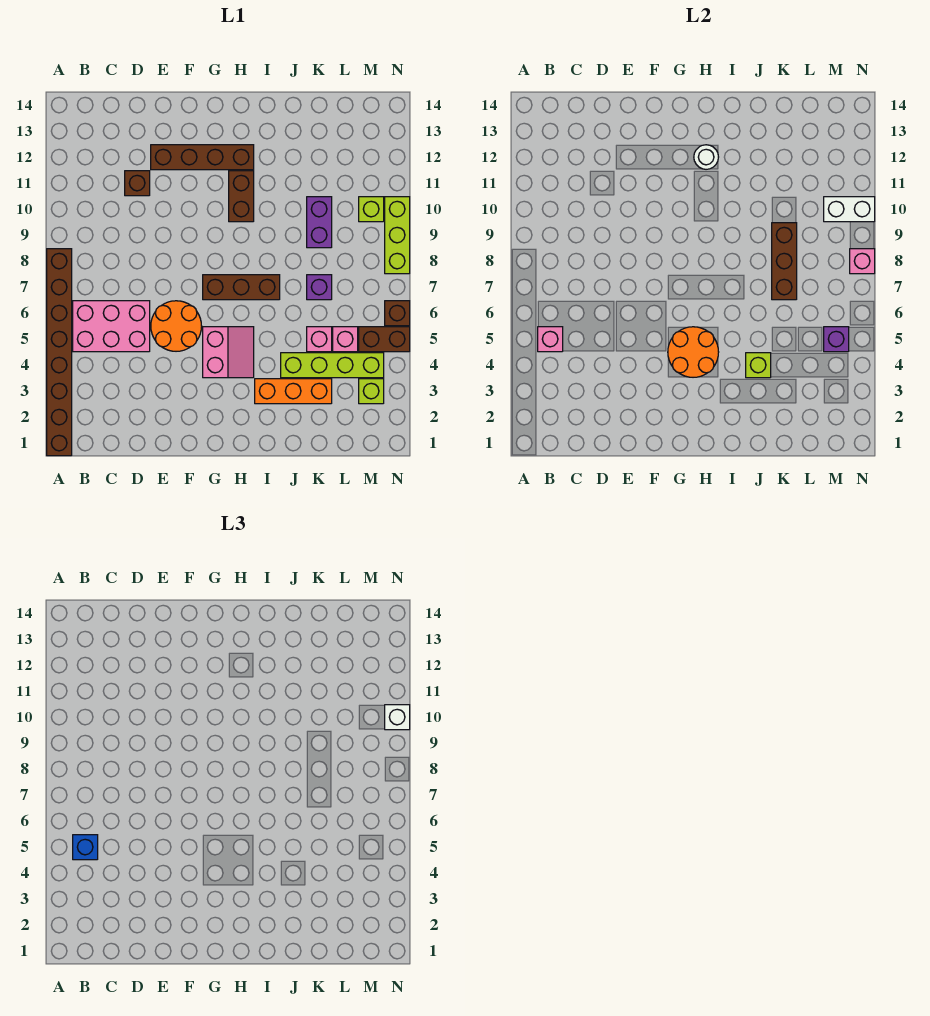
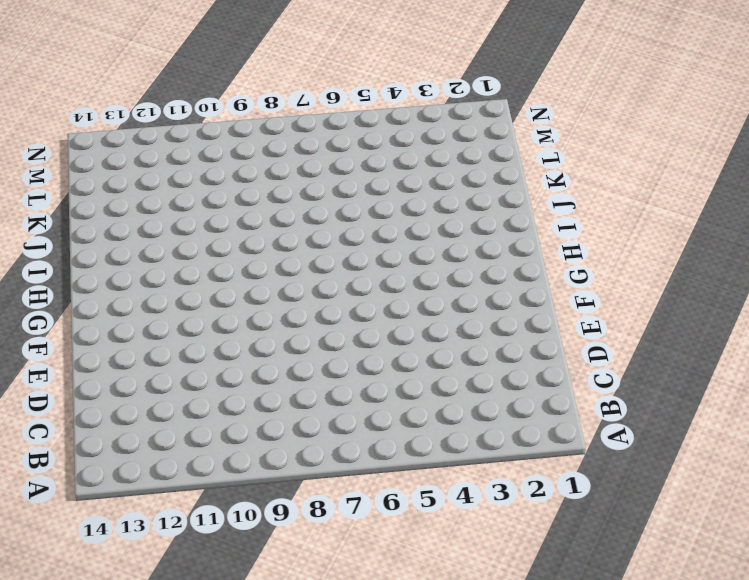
none -> brown 1x8 brick [47,249,72,456]
none -> pink 2x3 brick [73,301,150,352]
none -> brown 1x1 brick [125,171,150,196]

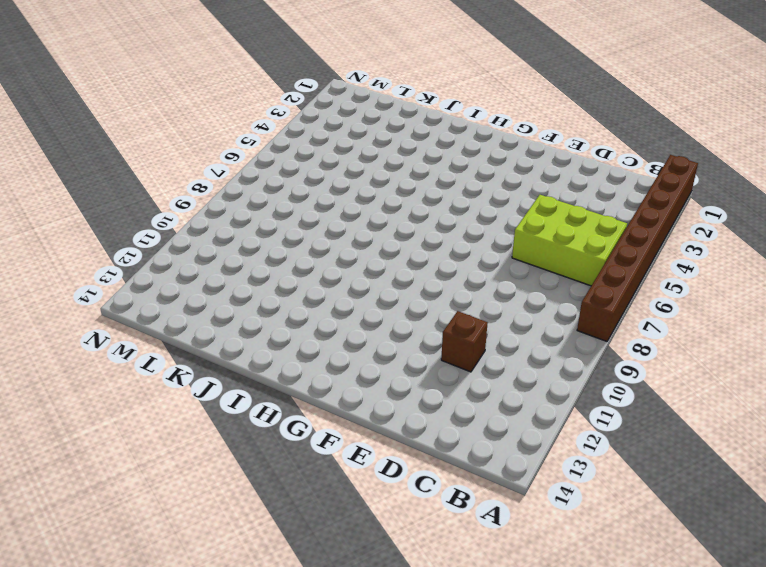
lime 2x3 brick [512,195,627,286] -> pink 2x3 brick [73,301,150,352]
none -> orange 2x2 round brick [151,301,202,351]
none -> brown 1x4 brick [151,145,254,170]
none -> pink 2x2 slope [203,327,254,378]

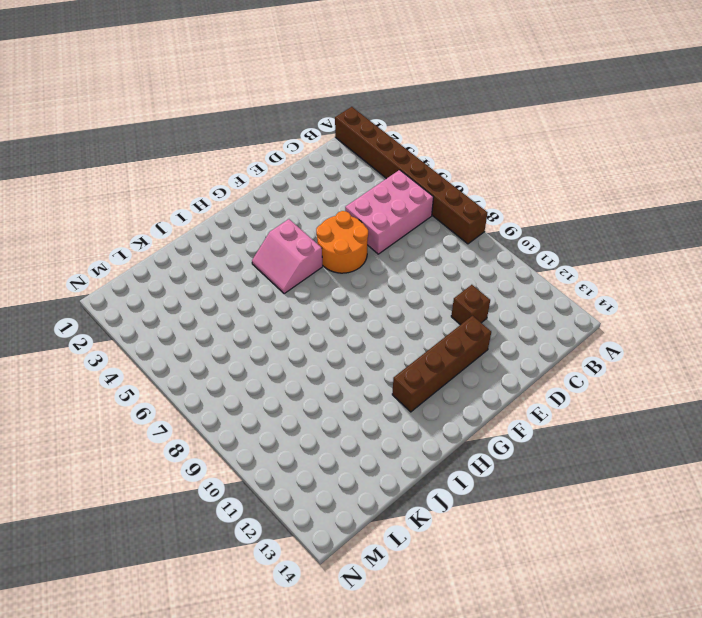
none -> brown 1x3 brick [203,275,280,300]
none -> brown 1x2 brick [229,171,254,222]
none -> orange 1x3 brick [255,379,332,404]

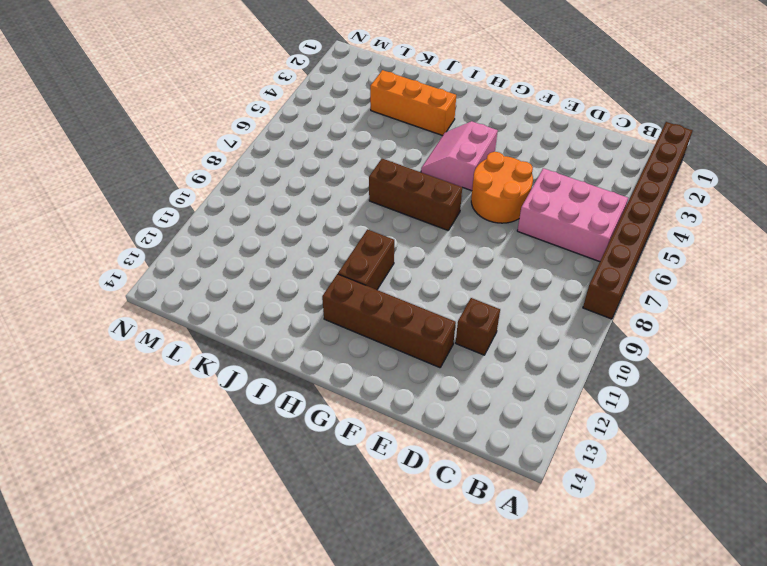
none -> lime 1x4 brick [281,353,384,378]
none -> pink 1x1 brick [307,327,332,352]
none -> purple 1x1 brick [307,275,332,300]

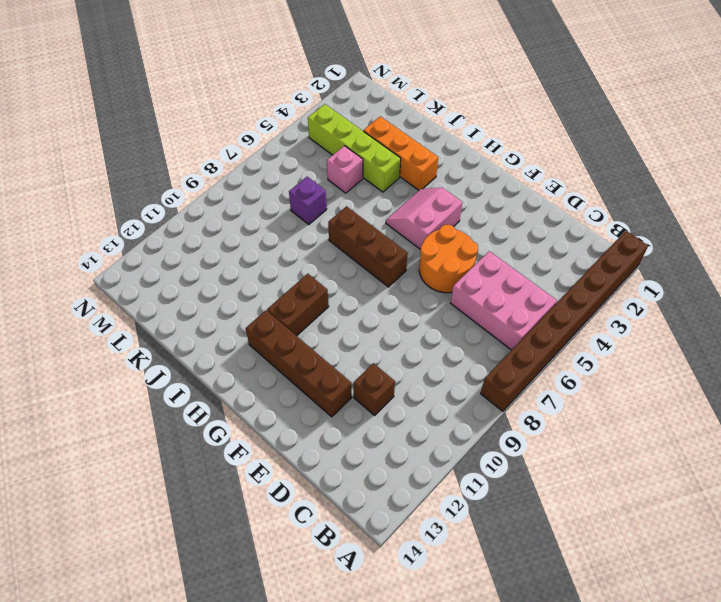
none -> purple 1x2 brick [307,197,332,248]
none -> pink 1x1 brick [333,327,358,352]
none -> lime 1x1 brick [359,379,384,404]

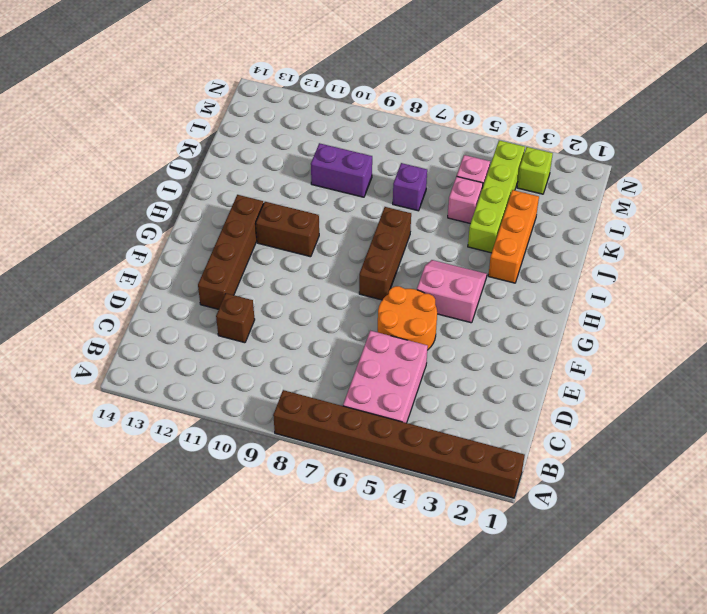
none -> brown 1x2 brick [359,327,410,352]
none -> lime 1x1 brick [359,197,384,222]
none -> brown 1x1 brick [385,301,410,326]

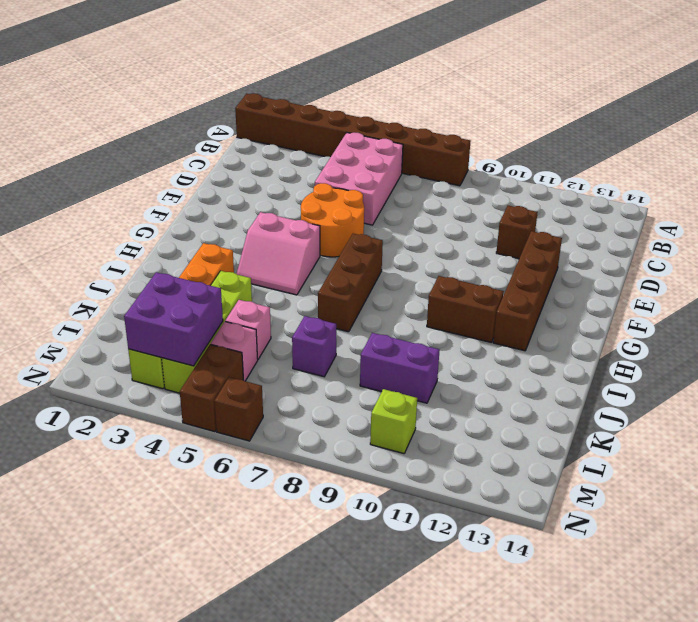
purple 2x2 brick [124,272,223,366] -> none
none -> lime 1x3 brick [385,197,410,274]
none -> pink 1x1 brick [538,327,563,352]
none -> orange 2x2 round brick [668,327,719,377]

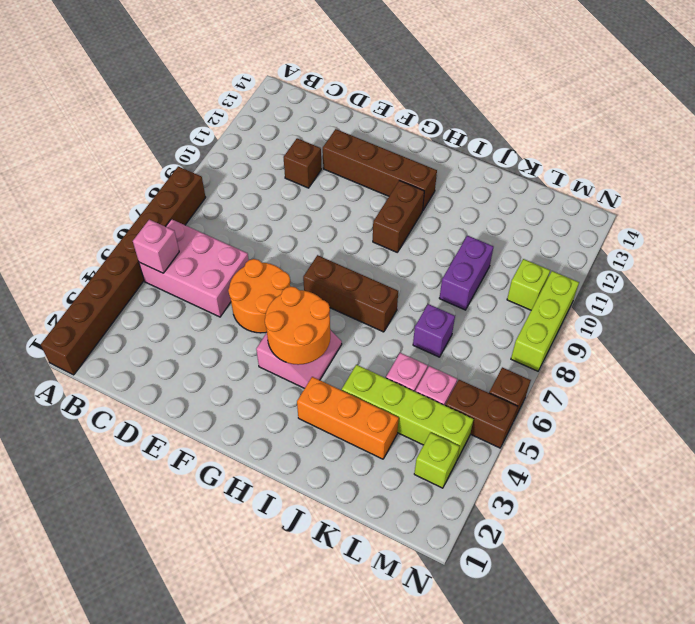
none -> white 1x1 round brick [694,145,718,169]
none -> lime 1x1 brick [746,353,771,378]
none -> brown 1x3 brick [772,223,797,300]

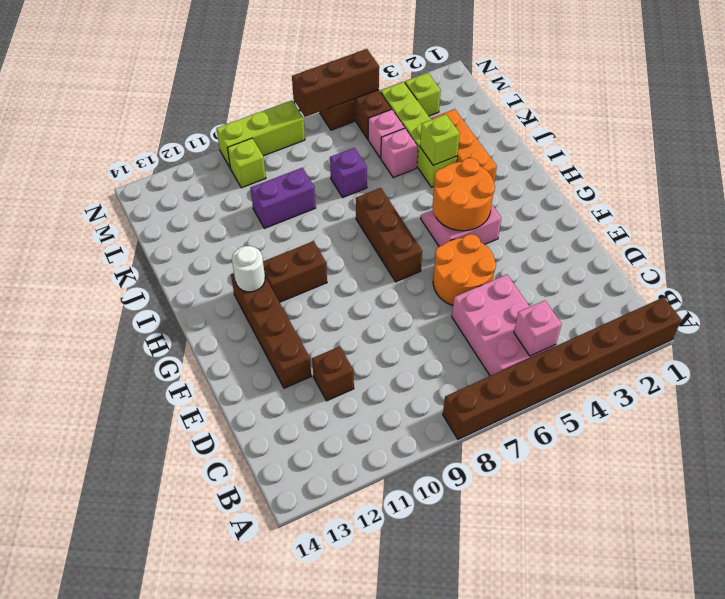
brown 1x3 brick [292,49,379,117] -> brown 1x3 brick moved to [772,223,797,300]
none -> purple 1x1 brick [824,327,849,352]
none -> white 1x2 brick [824,197,875,222]
none -> pink 1x1 brick [850,249,875,274]

